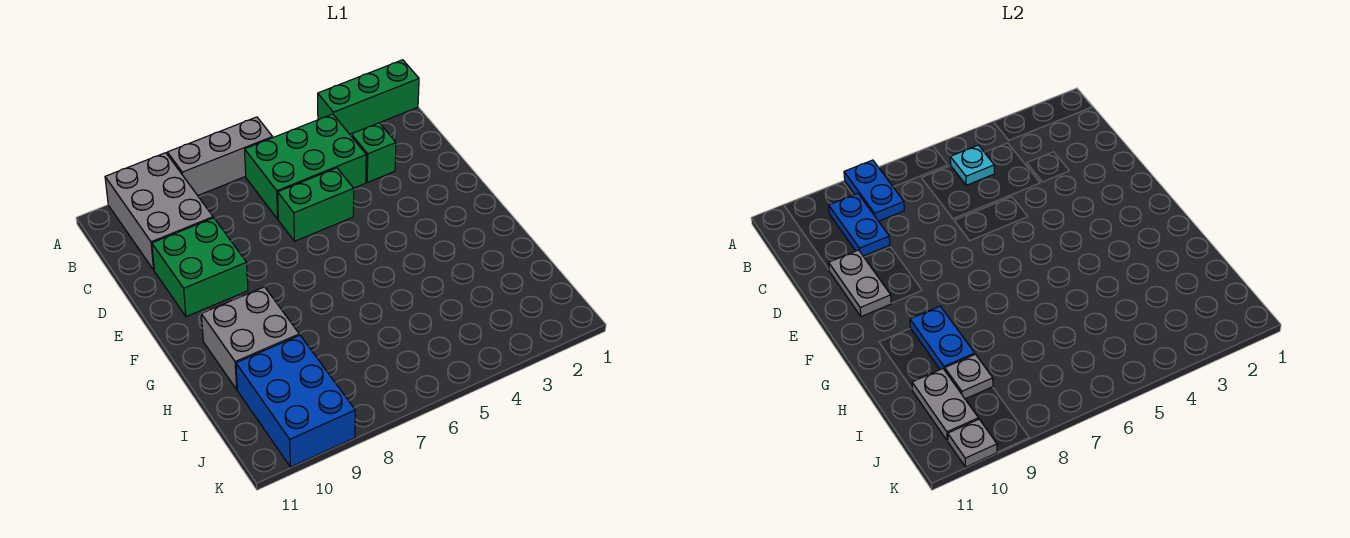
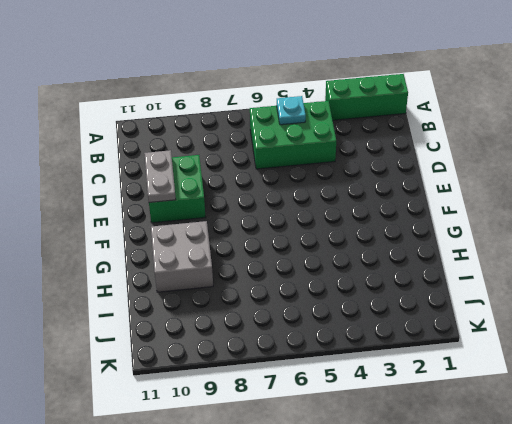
none -> grey 1x3 brick [167,117,273,196]
none -> grey 2x3 brick [105,153,213,270]
none -> green 1x1 brick [351,123,396,182]

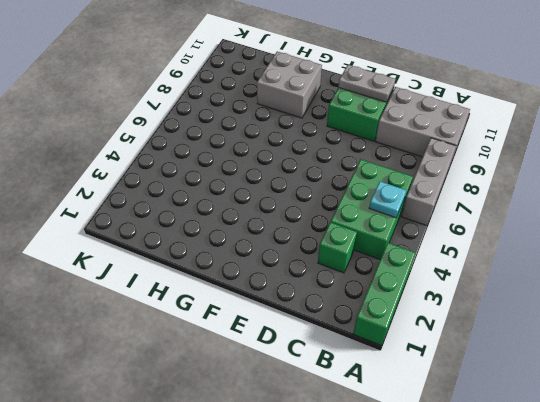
none -> green 1x2 brick [278,168,354,241]
none -> blue 2x3 brick [236,335,355,467]
none -> blue 1x2 plate [844,160,904,221]

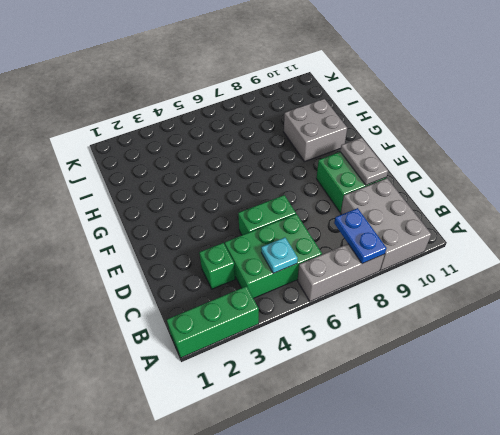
none -> blue 2x3 brick [236,335,355,467]
none -> blue 1x2 plate [829,194,890,256]
none -> blue 1x2 plate [910,306,975,370]

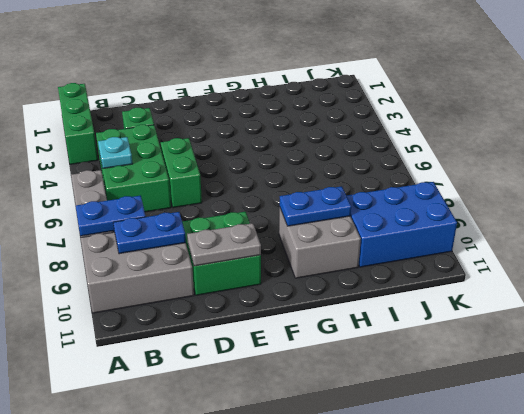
none -> grey 1x1 plate [945,354,993,399]
none -> grey 1x2 plate [912,369,978,441]
none -> grey 1x1 plate [948,419,997,467]

